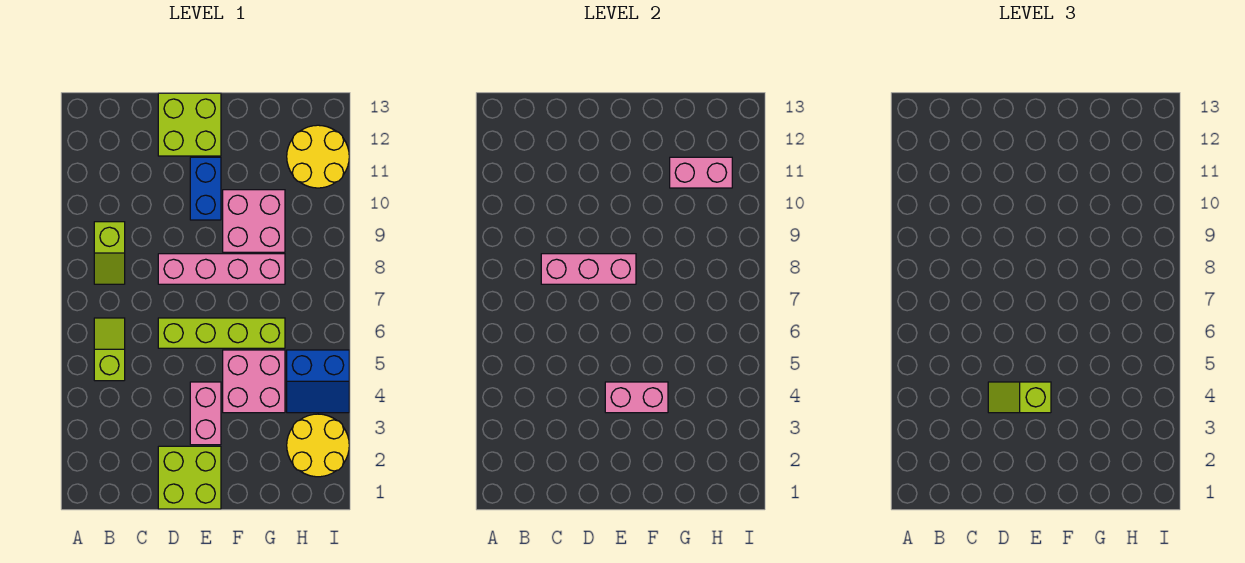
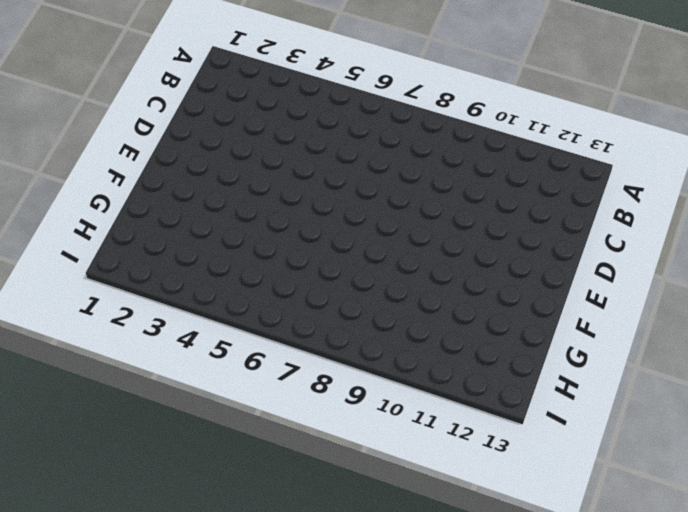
none -> lime 1x2 slope [94,318,125,381]
none -> lime 1x2 slope [94,222,125,284]
none -> lime 2x2 brick [158,446,221,509]

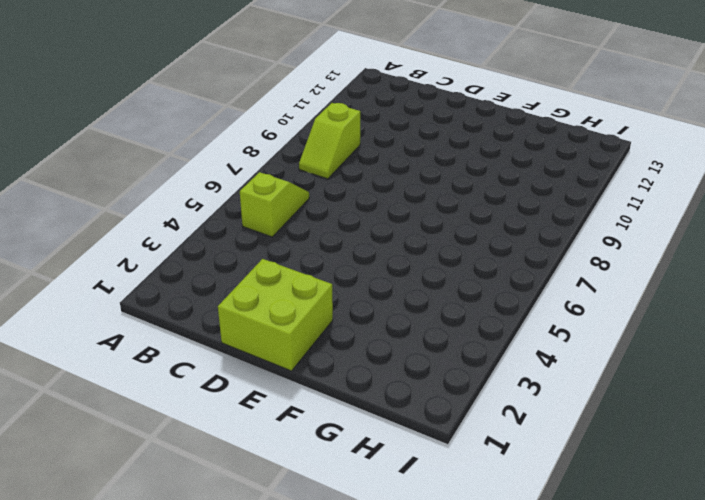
none -> lime 1x4 brick [158,318,285,348]
none -> pink 1x4 brick [158,254,285,284]
none -> lime 2x2 brick [158,93,221,156]

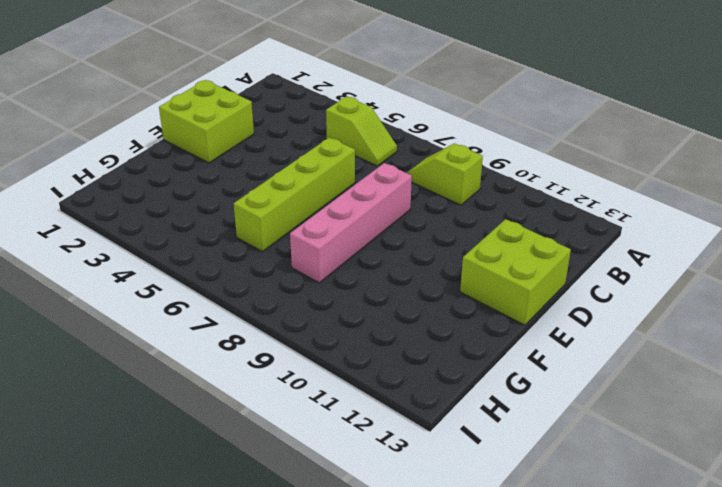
none -> pink 1x2 brick [190,382,221,445]
none -> blue 1x2 brick [190,157,221,220]
none -> pink 2x2 brick [223,350,285,413]

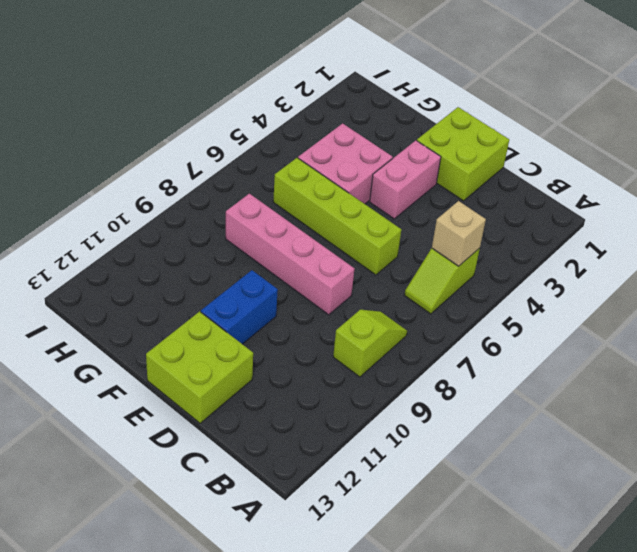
tan 1x1 brick [432,201,486,266] -> none
none -> pink 2x2 brick [223,190,285,252]
none -> yellow 2x2 round brick [287,414,349,477]
none -> blue 2x2 slope [287,350,349,413]

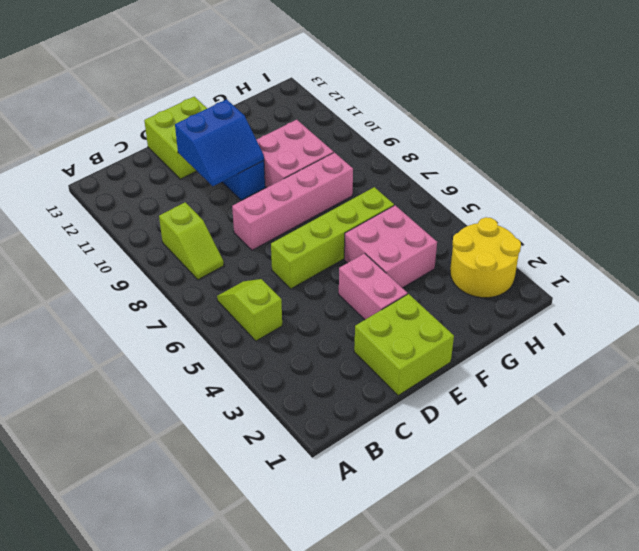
blue 2x2 slope [175,99,264,186] -> blue 2x2 slope moved to [287,350,349,413]
none -> yellow 2x2 round brick [287,125,349,188]
none -> pink 1x3 brick [541,254,636,284]
none -> pink 1x2 brick [605,382,668,413]

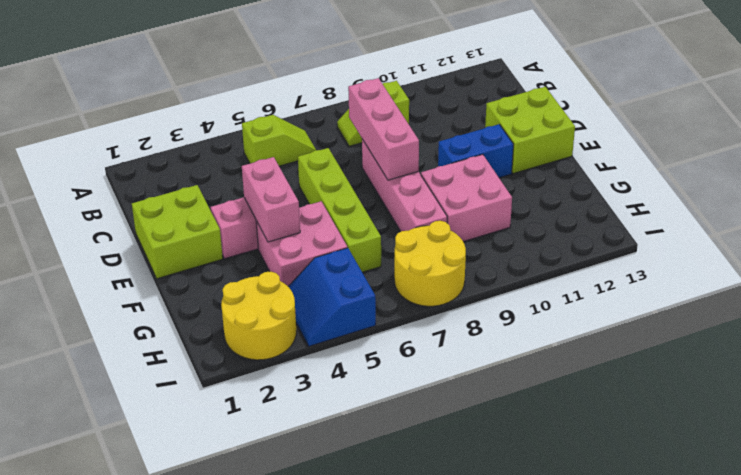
yellow 2x2 round brick [394,221,466,306] -> yellow 2x2 round brick moved to [287,125,349,188]
none -> pink 1x2 brick [670,157,732,188]
none -> lime 1x2 slope [988,382,1051,413]

